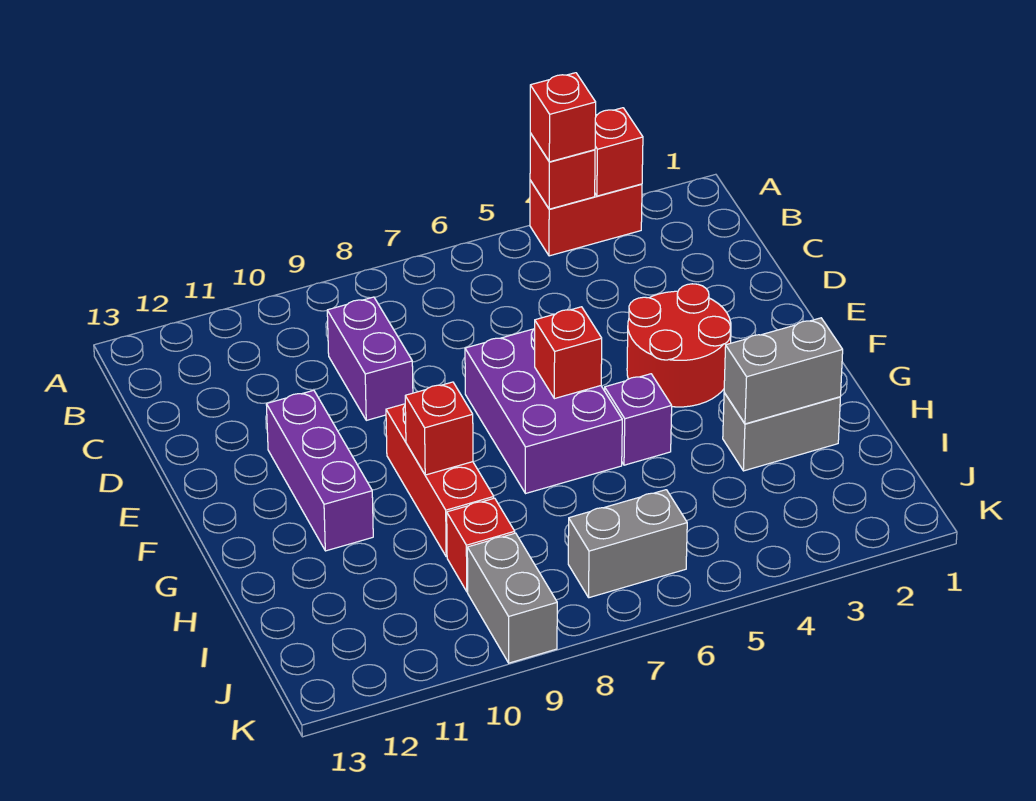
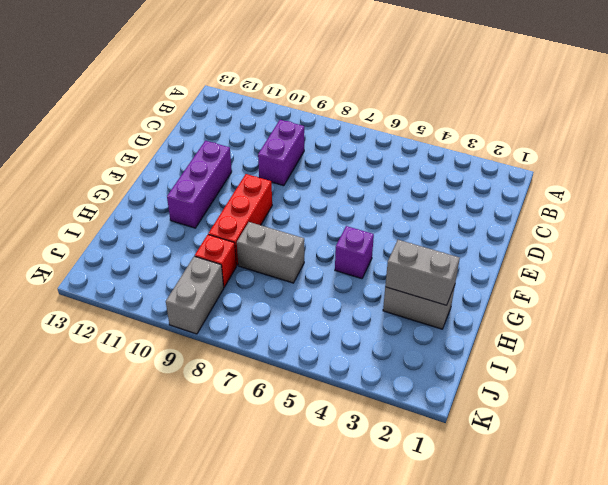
grey 1x2 brick [237,222,304,283] -> grey 1x2 brick moved to [568,490,687,598]
none -> red 1x2 brick [530,180,642,256]
none -> red 2x2 round brick [627,284,731,407]
none -> purple 2x3 brick [465,329,622,494]

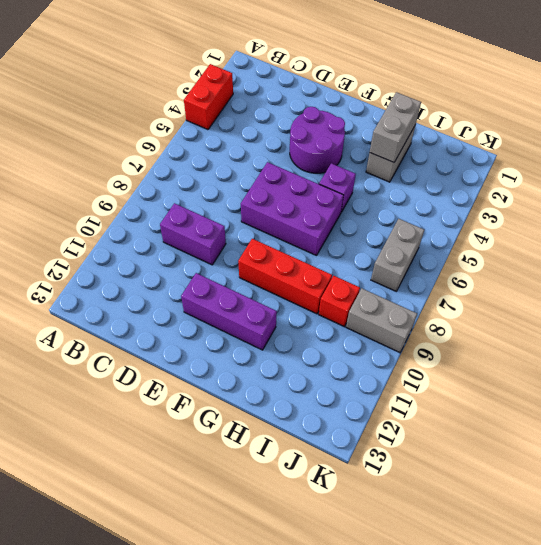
purple 2x2 round brick [290,107,345,173] -> red 2x2 round brick [627,284,731,407]
none -> red 1x1 brick [595,108,643,196]
none -> red 1x1 brick [530,133,595,209]
none -> red 1x1 brick [535,307,602,399]

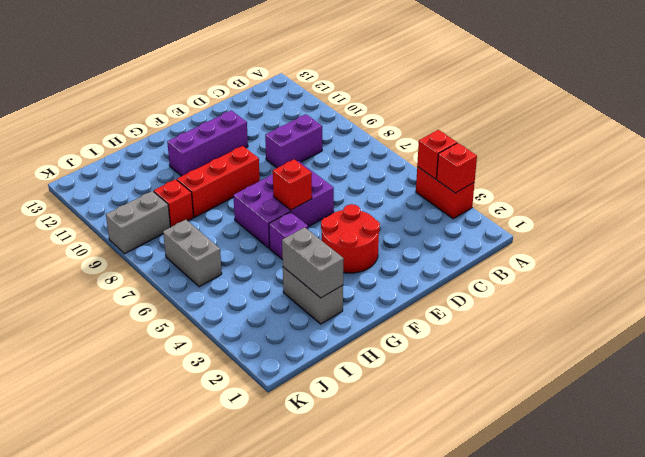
none -> red 1x1 brick [405,382,473,475]
none -> red 1x1 brick [530,73,596,162]

